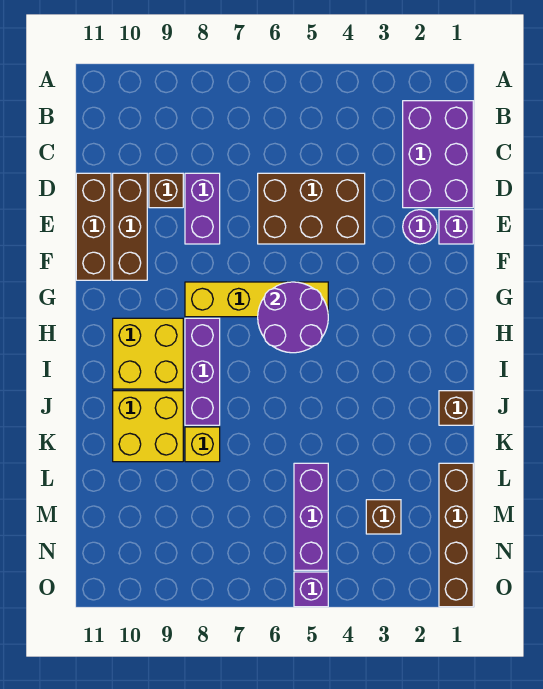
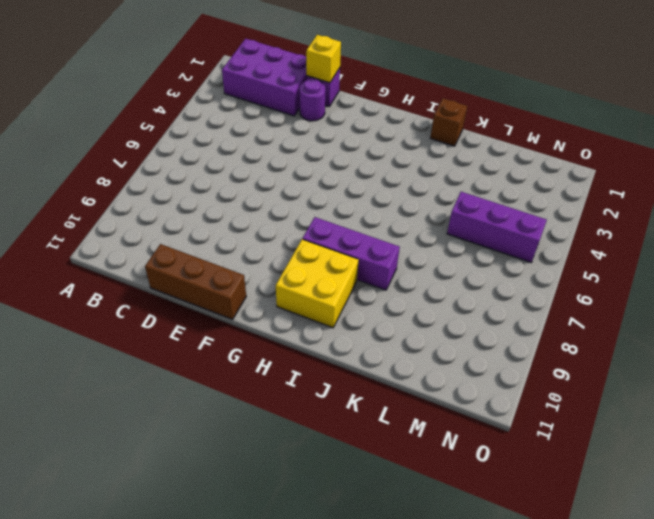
yellow 1x1 brick [306,35,341,83] -> yellow 1x1 brick moved to [185,427,220,462]
none -> brown 2x3 brick [258,173,365,244]
none -> purple 1x2 brick [185,173,220,244]
none -> brown 1x1 brick [149,173,183,208]

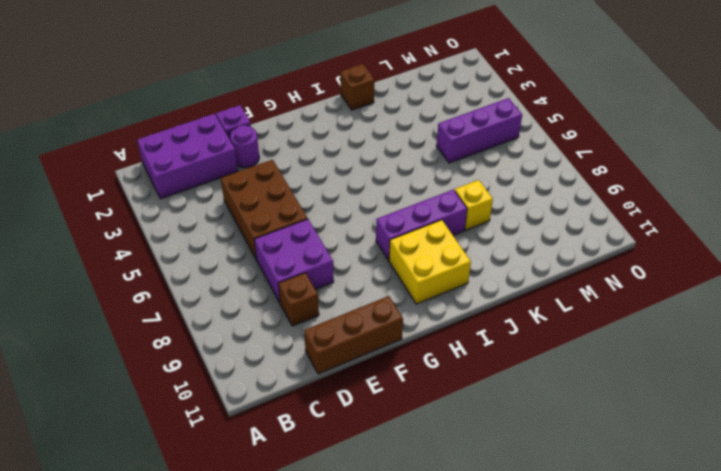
purple 2x2 brick [254,219,334,302] -> purple 1x2 brick [185,173,220,244]
none -> brown 1x3 brick [113,173,147,280]
none -> yellow 1x4 brick [185,282,328,317]
none -> yellow 2x2 brick [113,391,183,462]

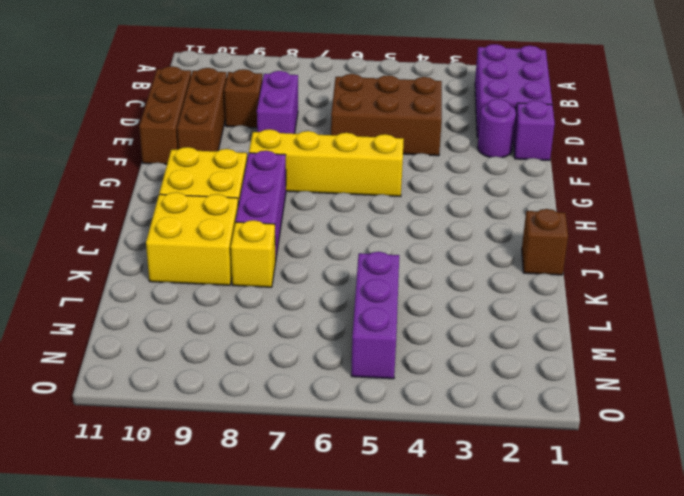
none -> brown 1x4 brick [439,463,473,607]
none -> brown 1x1 brick [366,500,401,534]
none -> purple 1x1 brick [294,572,328,607]

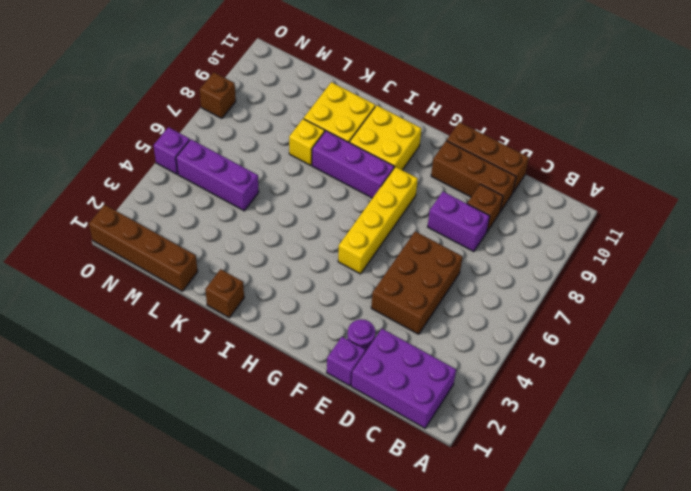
brown 1x1 brick [200,72,236,118] -> brown 1x1 brick moved to [366,500,401,534]
none -> purple 2x2 round brick [258,282,328,353]

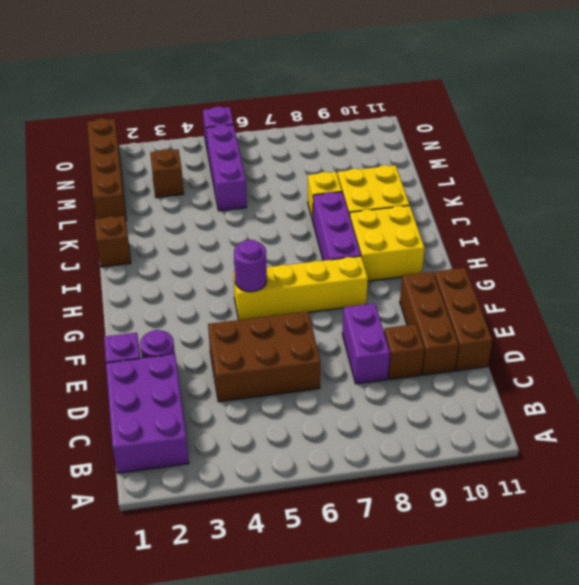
purple 1x1 round brick [234,240,267,292] -> purple 2x2 round brick [258,282,328,353]

